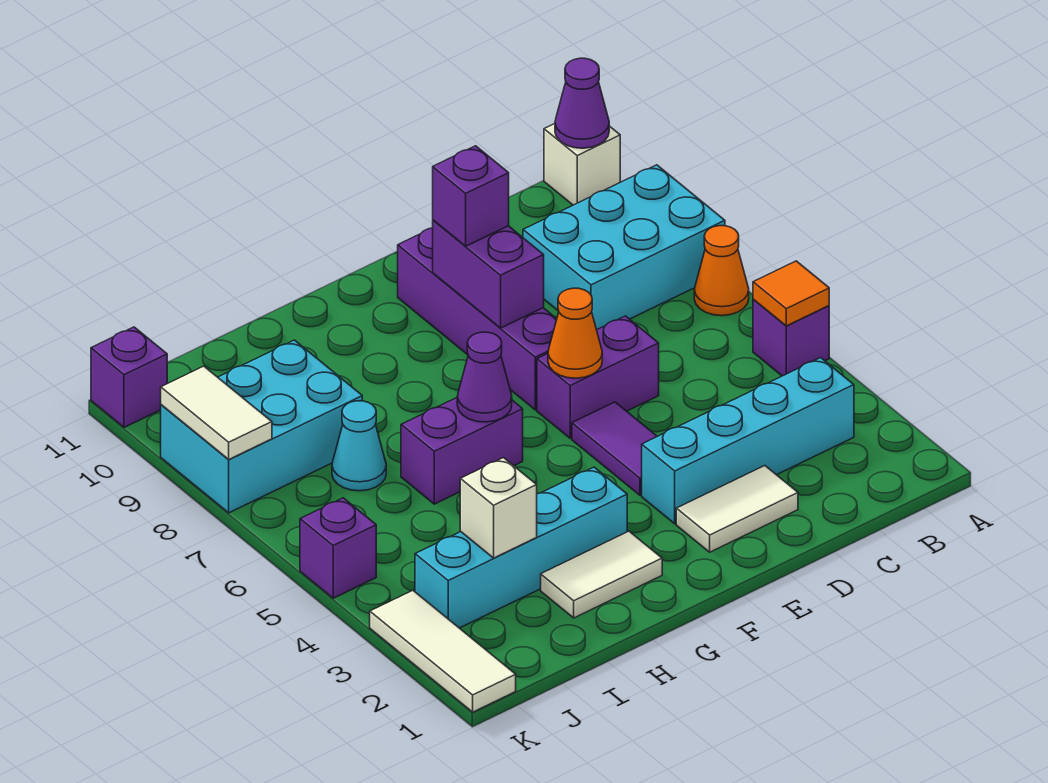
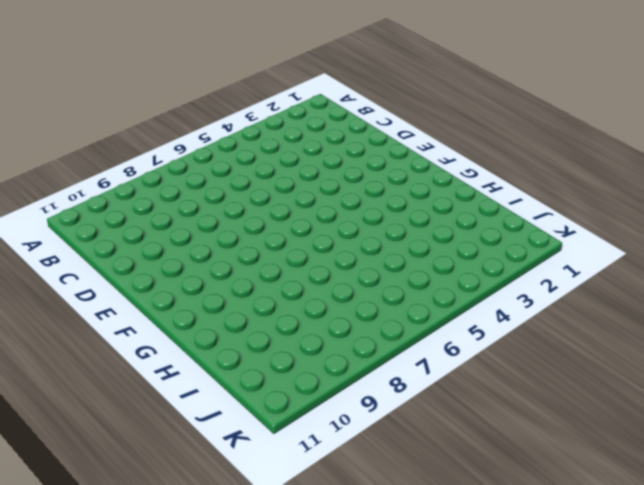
none -> purple 1x1 brick [753,300,829,376]
none -> orange 1x1 cone [694,226,749,316]
none -> cyan 2x3 brick [523,165,725,330]

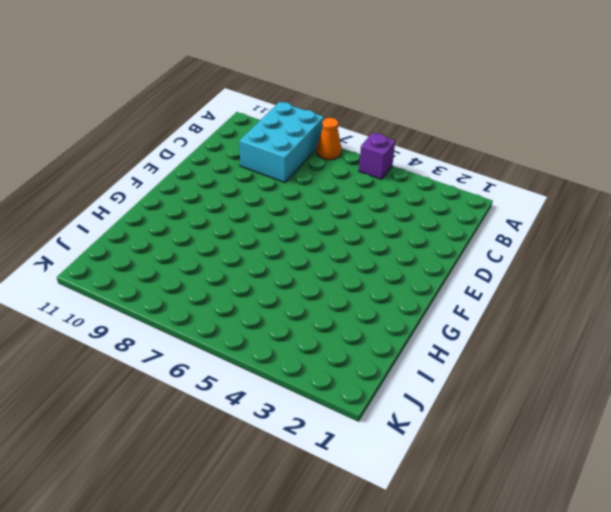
none -> white 1x1 brick [544,124,620,205]
none -> cyan 1x4 brick [642,358,854,524]
none -> white 1x2 tile [676,466,798,552]

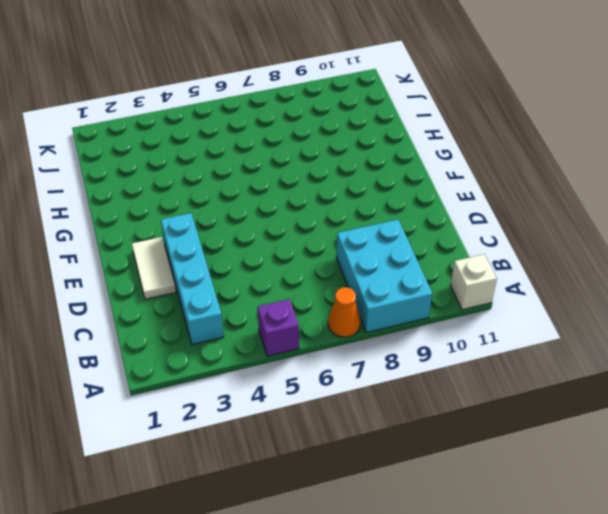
none -> purple 1x2 brick [537,316,659,438]
none -> purple 1x2 tile [572,402,657,495]
none -> purple 1x4 brick [398,228,557,410]

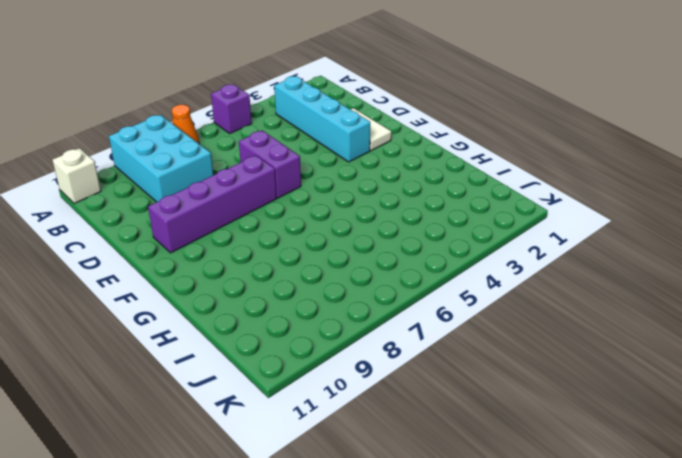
none -> purple 1x2 tile [572,402,657,495]
none -> white 1x2 tile [541,531,662,618]
none -> cyan 1x4 brick [415,467,627,628]

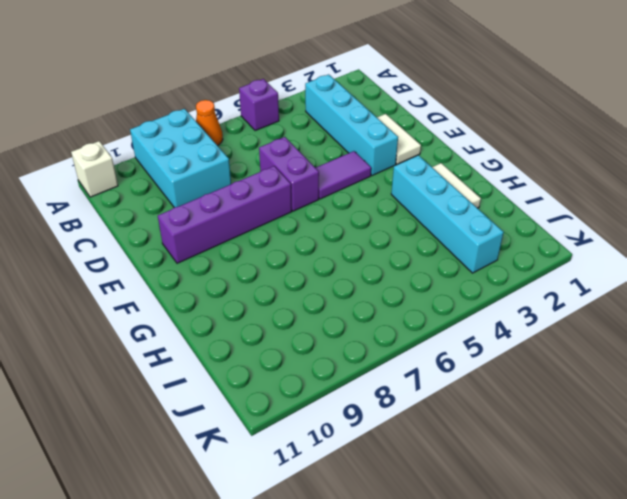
none -> purple 1x2 brick [401,398,523,504]
none -> cyan 1x1 cone [332,401,386,491]
none -> cyan 2x3 brick [161,340,362,513]

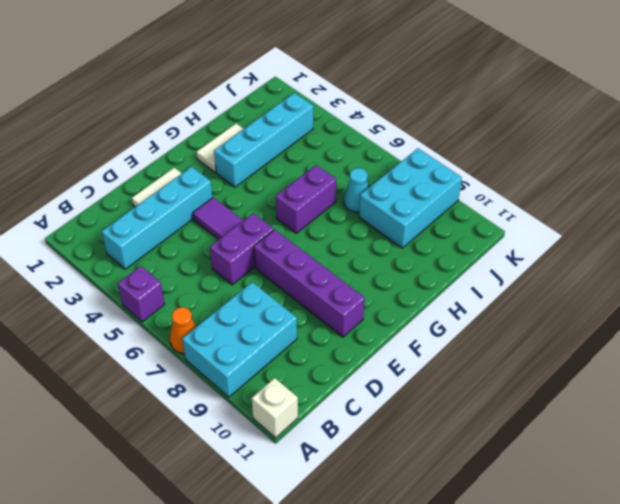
none -> white 1x3 tile [370,590,516,712]
none -> purple 1x1 brick [300,498,376,598]
none -> purple 1x1 brick [91,327,167,427]

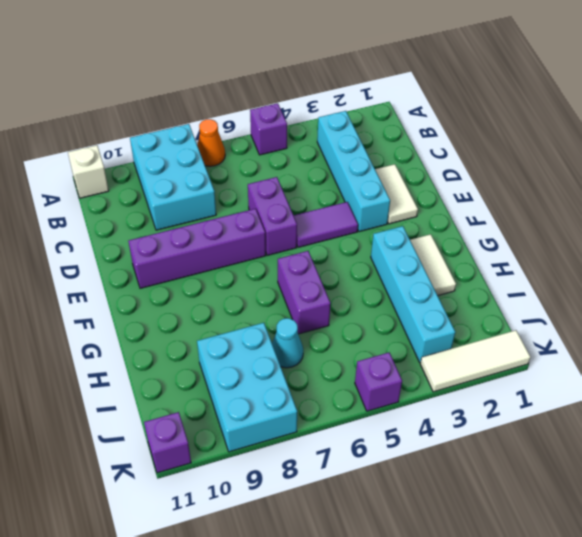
none -> orange 1x1 tile [753,261,829,326]
none -> purple 1x1 cone [555,58,609,148]
none -> orange 1x1 cone [548,288,602,378]

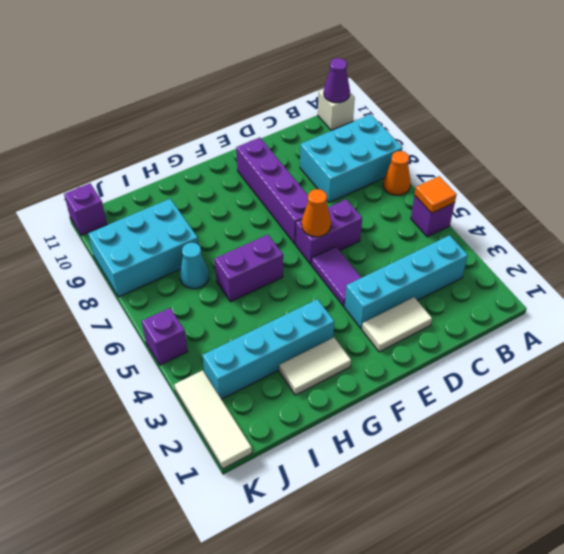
none -> purple 1x2 brick [433,220,544,328]
none -> purple 1x1 cone [457,332,512,422]
none -> white 1x1 brick [460,458,537,558]

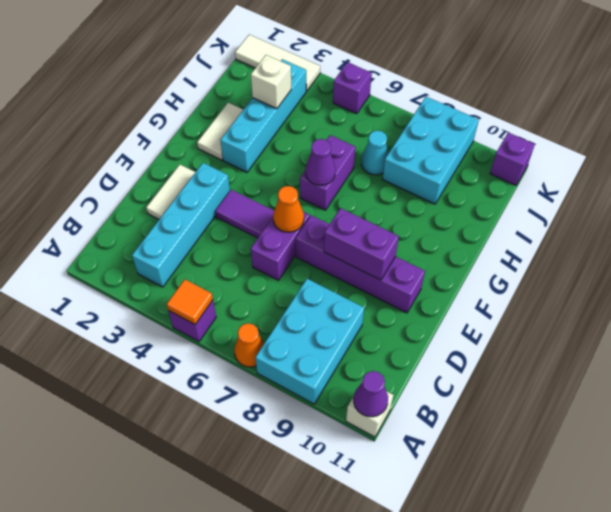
none -> white 1x2 tile [161,366,272,460]
none -> purple 1x1 brick [433,146,509,246]

